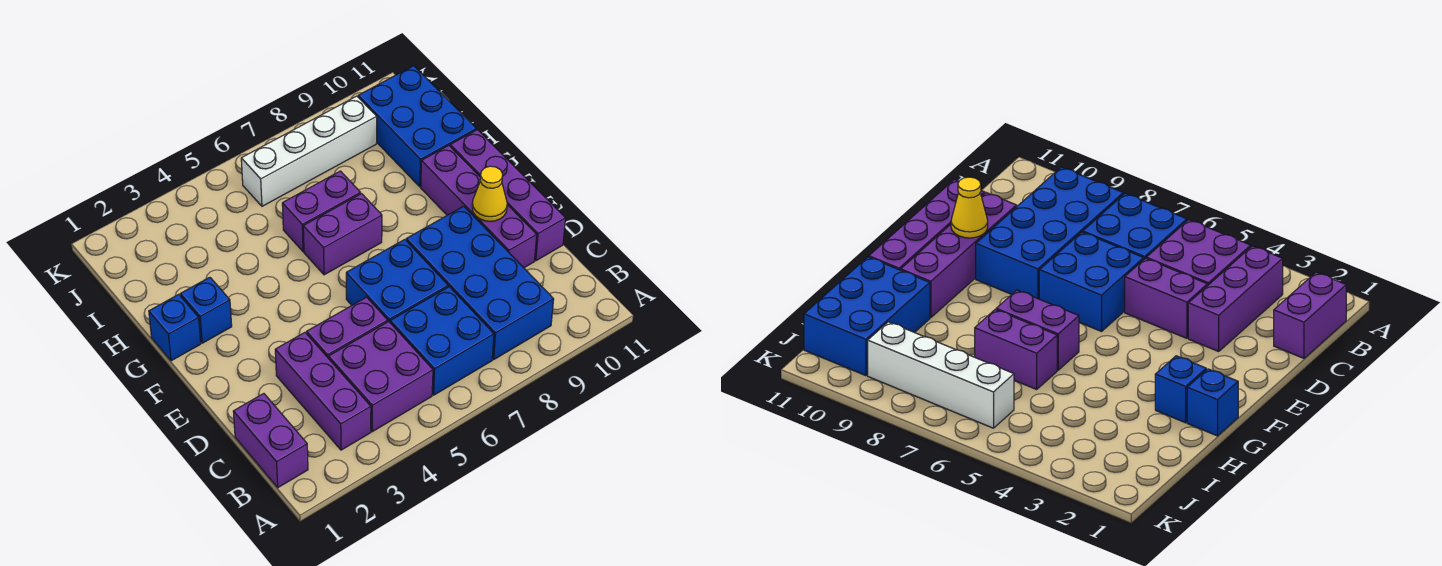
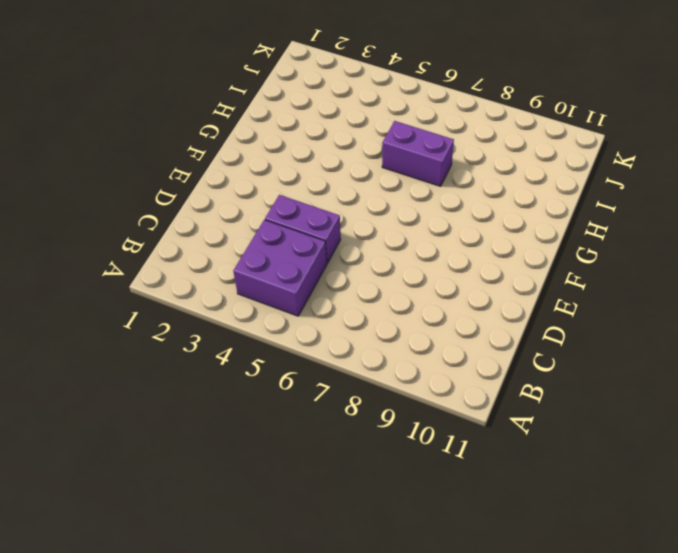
none -> purple 1x2 brick [233,394,308,488]
none -> purple 1x3 brick [275,332,371,450]
none -> blue 2x2 brick [390,287,494,395]

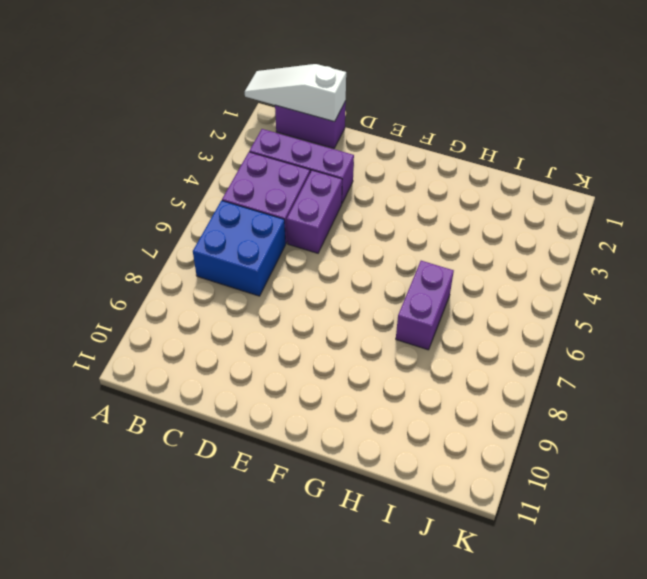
white 1x3 slope [245,64,346,122] -> none
none -> blue 2x4 brick [406,206,554,359]
none -> blue 2x2 brick [346,240,448,322]
none -> purple 1x4 brick [421,146,537,268]

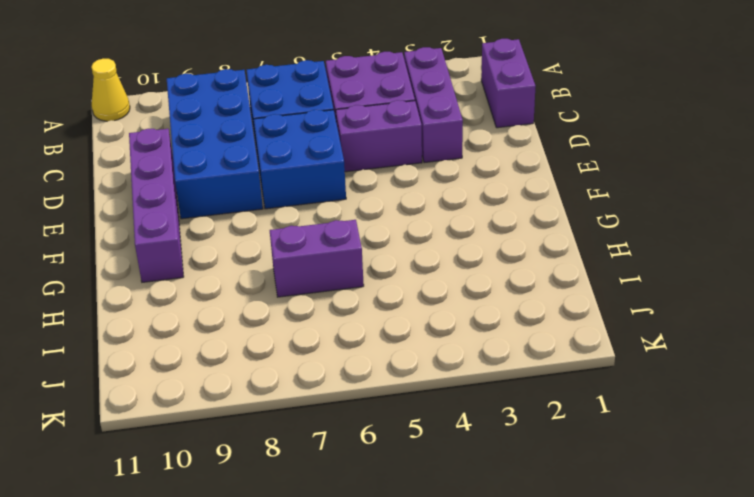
yellow 1x1 cone [91,59,130,121] -> yellow 1x1 cone moved to [472,166,507,221]
none -> purple 1x4 brick [450,130,566,261]
none -> blue 1x1 brick [149,294,201,361]
none -> blue 1x1 brick [180,277,232,343]

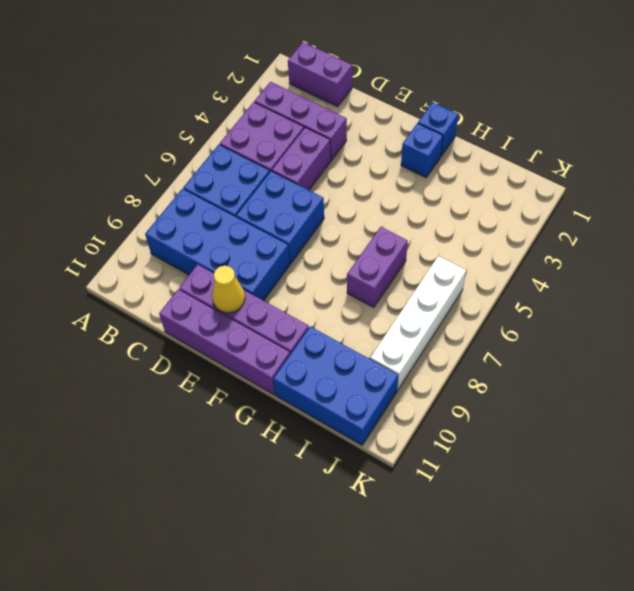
none -> purple 1x2 brick [303,194,382,275]

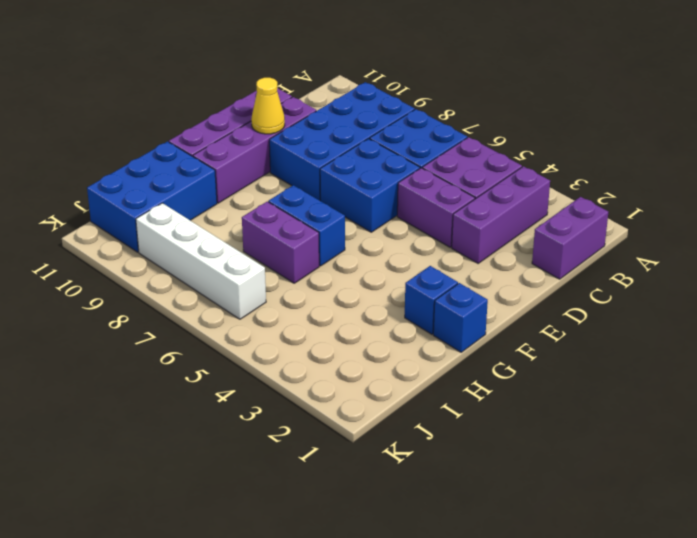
blue 1x2 brick [268,185,345,266] -> purple 1x2 brick [303,194,382,275]

